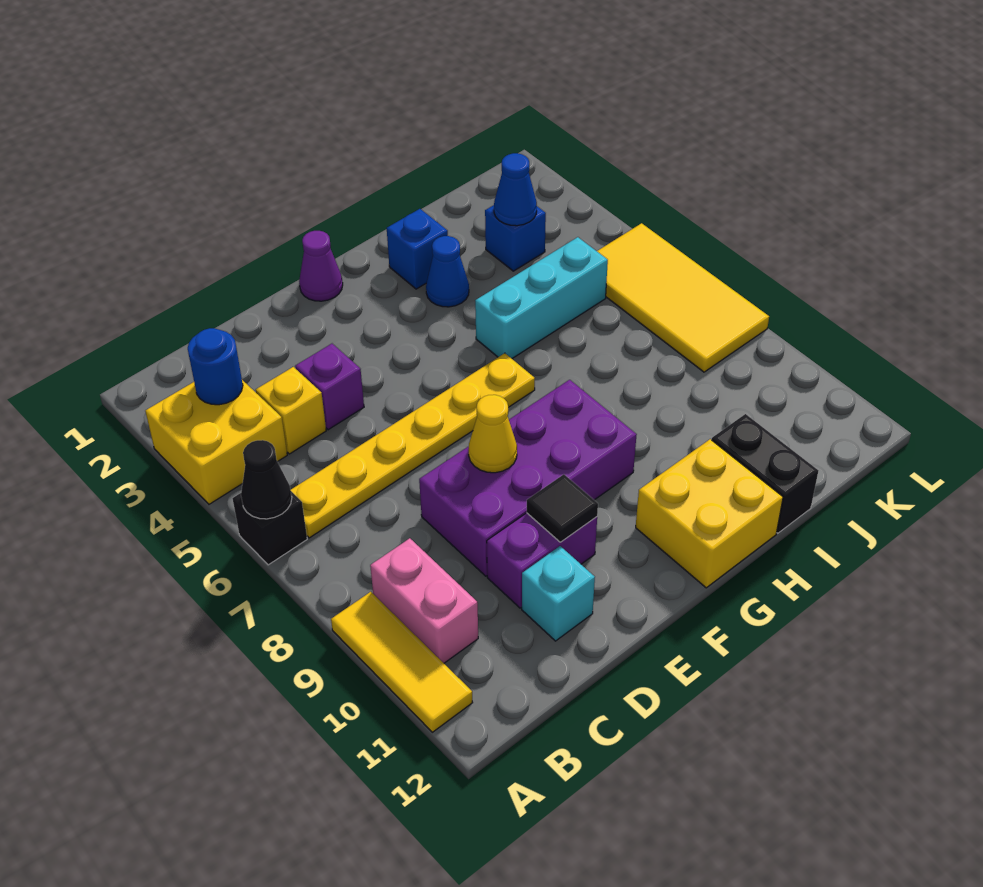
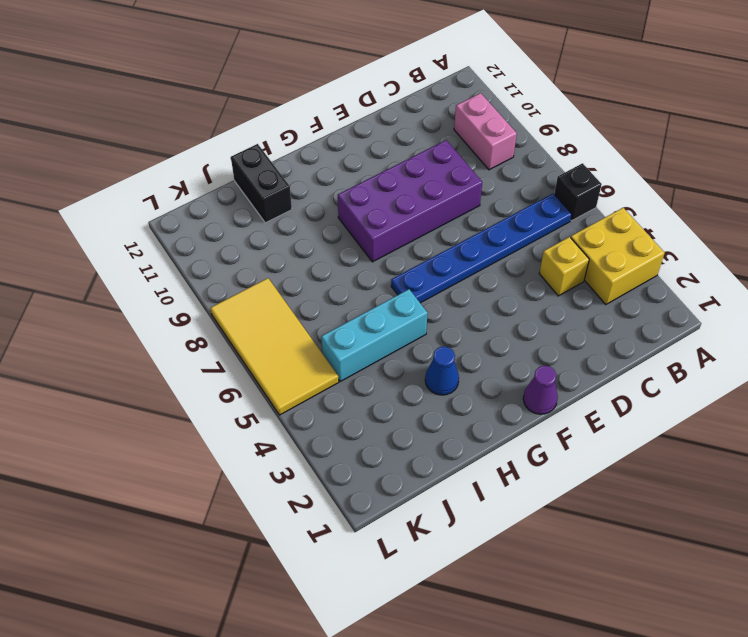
blue 1x6 plate [391,193,572,303] -> yellow 1x6 plate [291,353,535,538]
none -> yellow 1x3 tile [331,592,473,732]
none -> purple 1x1 brick [295,344,364,430]
none -> purple 1x2 brick [487,513,597,608]

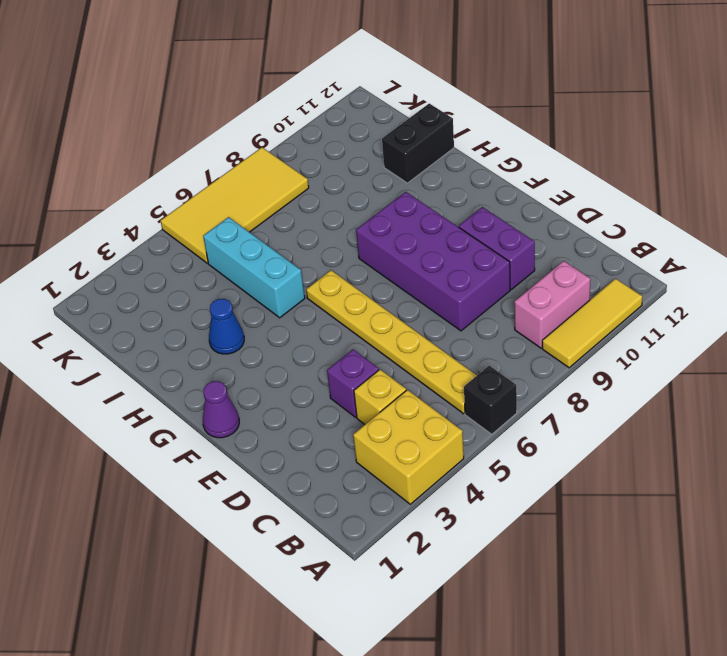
none -> cyan 1x1 brick [522,546,595,641]
none -> yellow 2x2 brick [636,439,783,588]
none -> blue 1x1 brick [387,209,448,289]

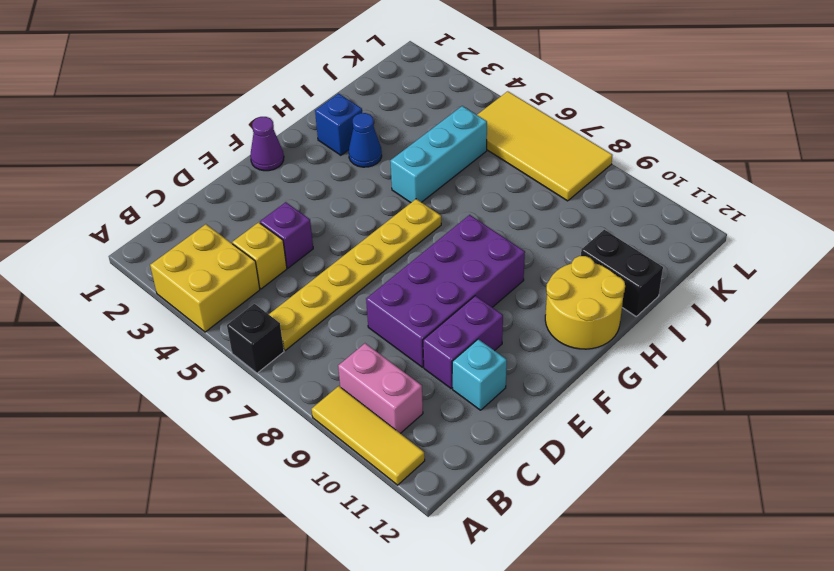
yellow 2x2 round brick [545,256,625,349] -> yellow 2x2 brick [636,439,783,588]
none -> blue 1x1 brick [485,205,546,271]
none -> black 1x1 cone [241,440,292,519]
none -> blue 1x1 round brick [188,328,243,405]

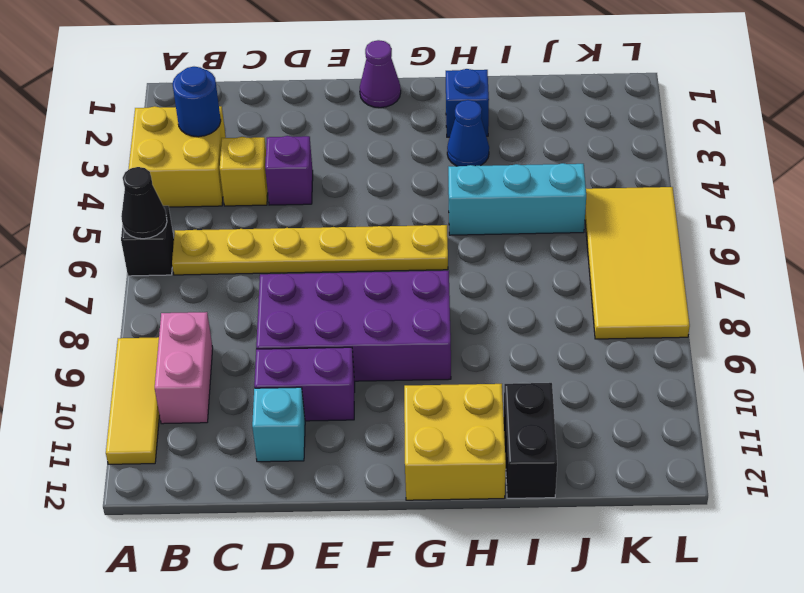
none -> blue 1x1 brick [485,205,546,271]
none -> yellow 1x1 cone [468,395,517,473]
none -> black 1x1 tile [527,474,598,542]

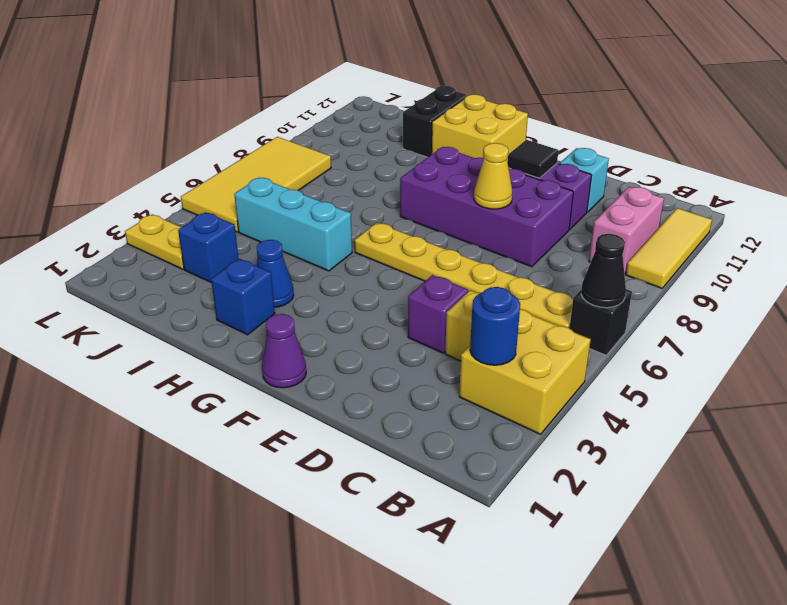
yellow 1x2 plate [125,214,184,269] -> none
none -> blue 1x1 cone [494,153,537,226]

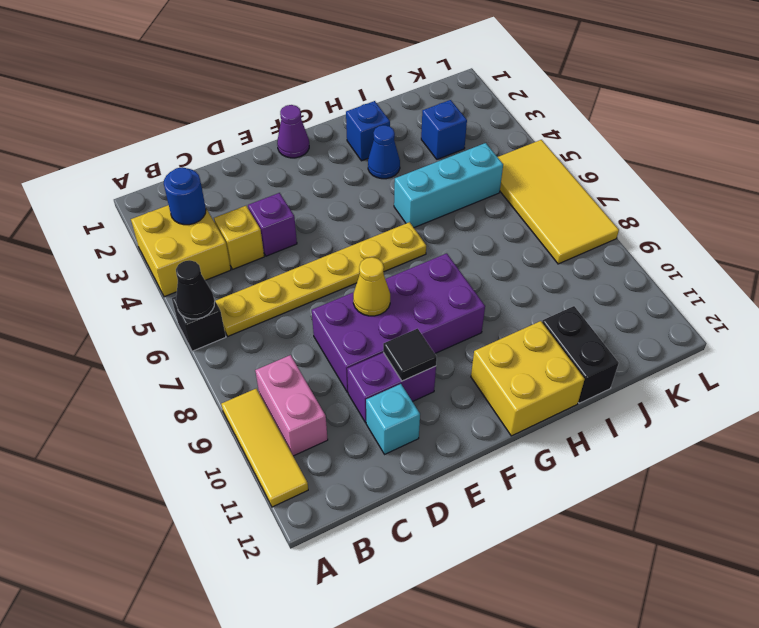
none -> blue 1x1 cone [494,153,537,226]

